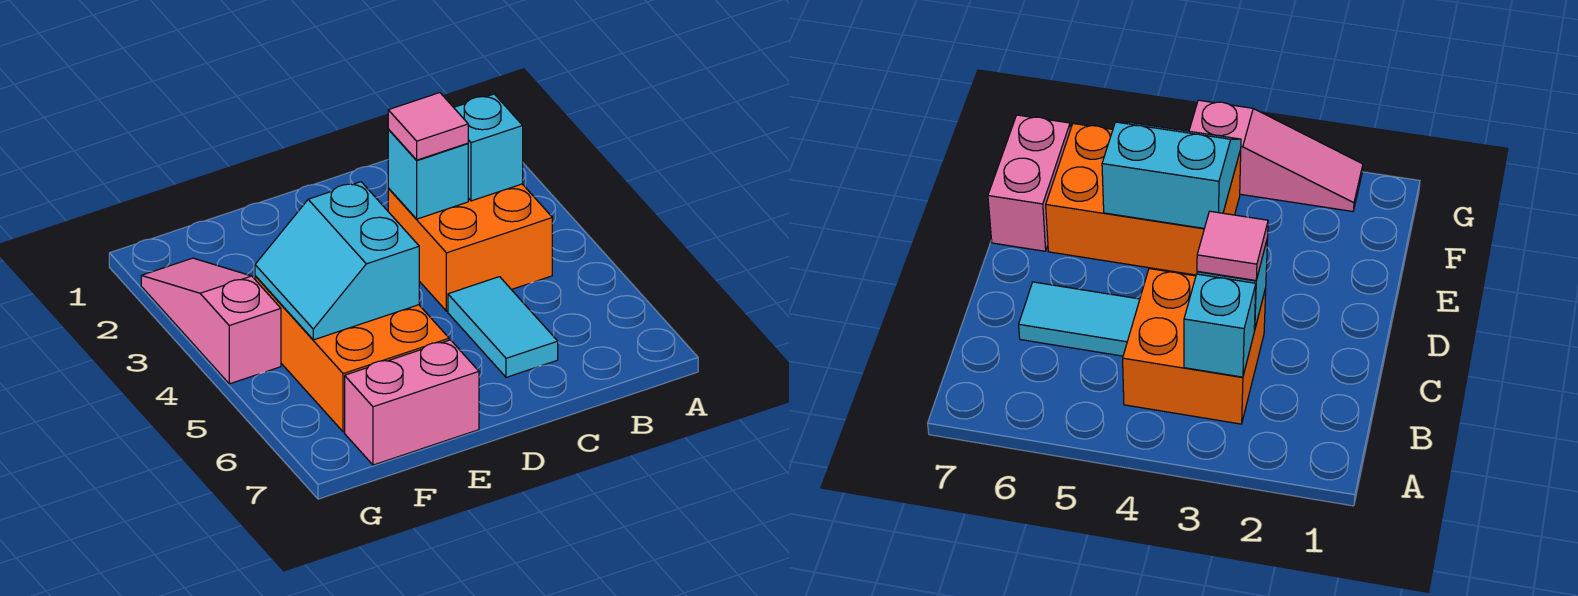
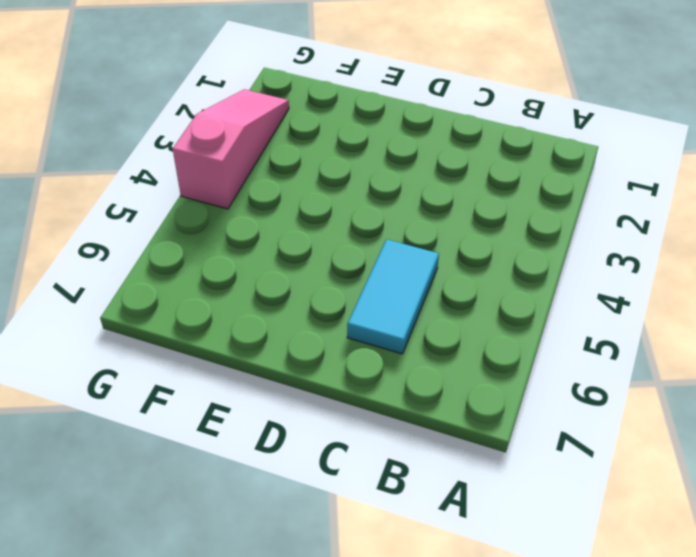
none -> orange 2x2 brick [388,184,552,311]
none -> orange 2x3 brick [255,276,449,432]

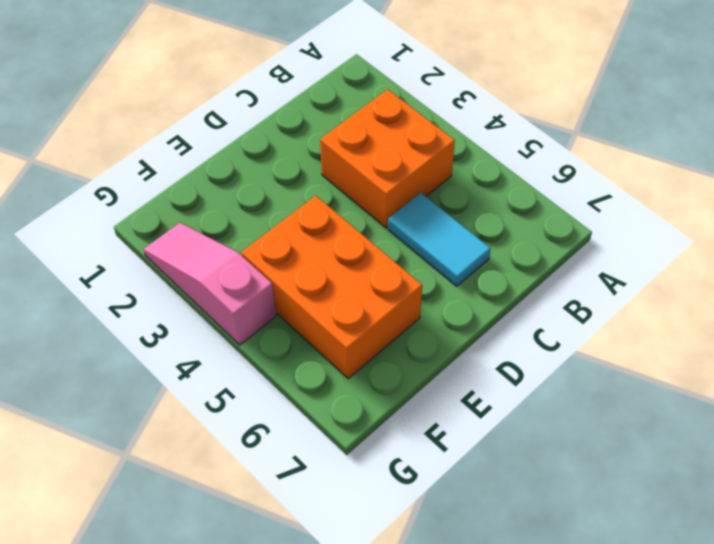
none -> pink 1x2 brick [345,340,479,465]
none -> cyan 1x1 brick [454,94,523,201]

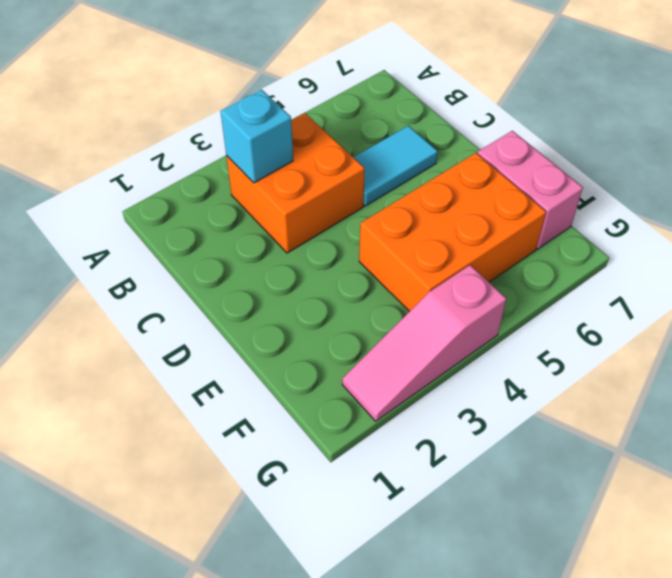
none -> cyan 1x1 brick [388,130,468,219]
none -> cyan 2x2 slope [255,182,419,340]

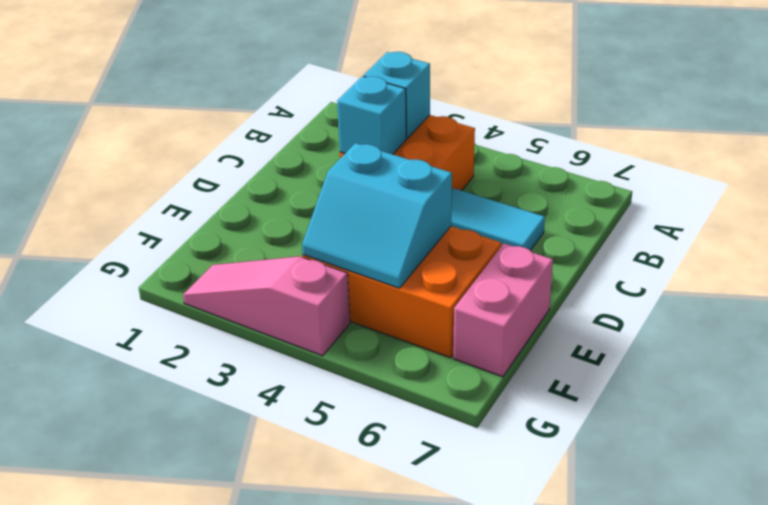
none -> pink 1x1 tile [388,93,468,160]

